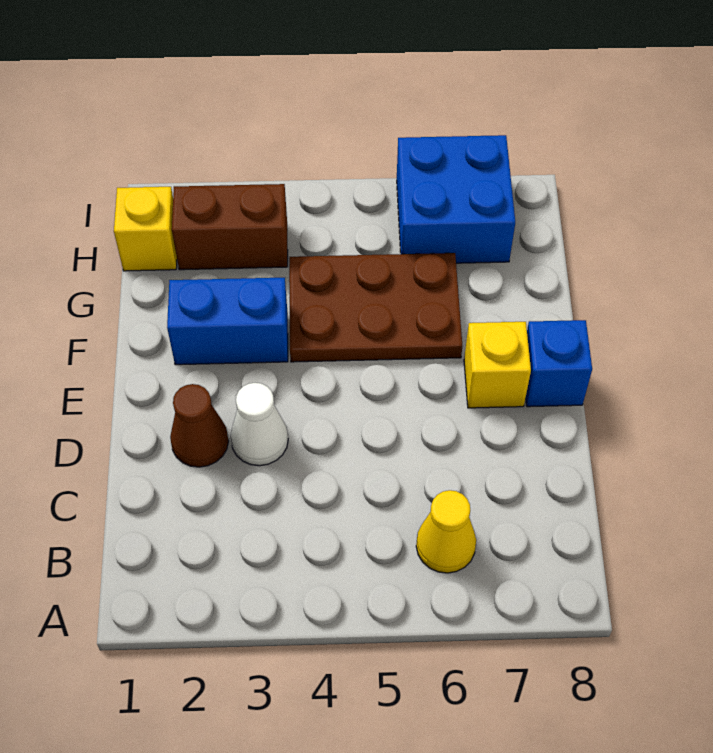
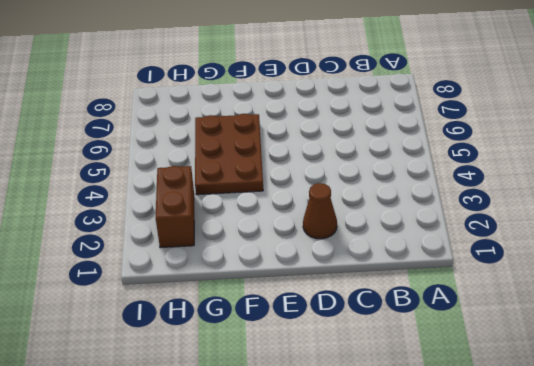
none -> yellow 1x1 cone [416,490,476,573]
none -> white 1x1 cone [231,383,288,466]

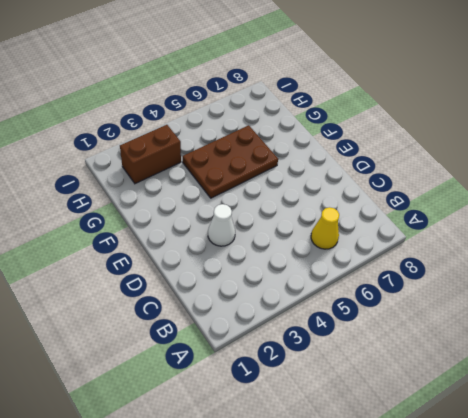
none -> brown 1x1 cone [170,384,228,467]
none -> yellow 1x1 brick [464,322,531,408]

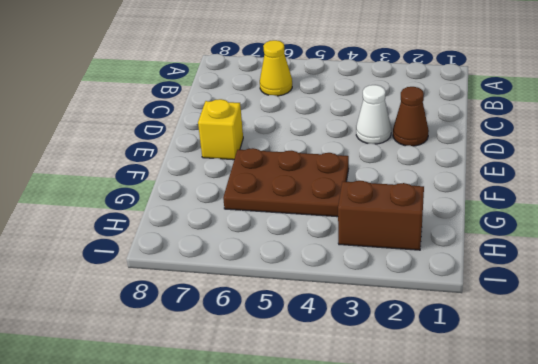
none -> blue 1x1 brick [526,320,592,407]
none -> blue 1x2 brick [167,278,288,365]

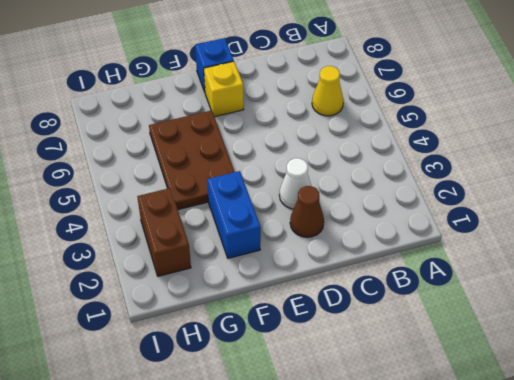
none -> yellow 1x1 brick [114,187,177,271]
none -> blue 2x2 brick [397,135,515,263]

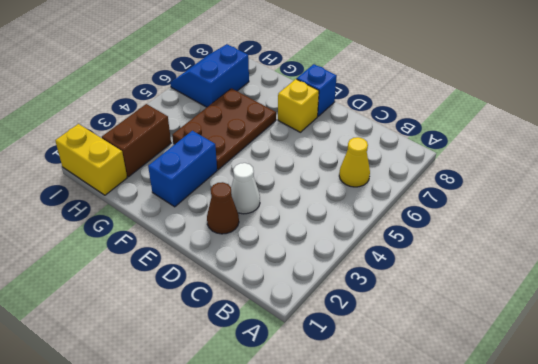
yellow 1x2 brick [55,124,127,195] -> yellow 1x1 brick [114,187,177,271]
blue 2x2 slope [170,44,249,107] -> blue 2x2 brick [397,135,515,263]

